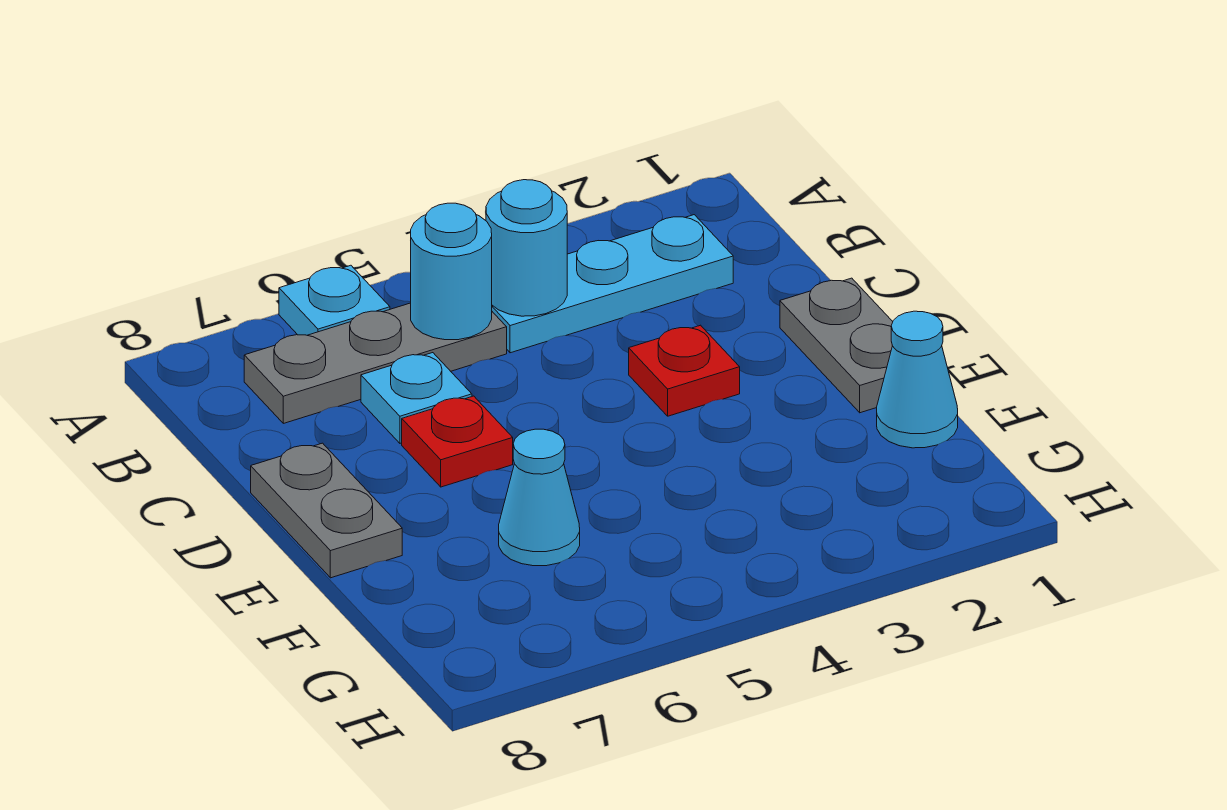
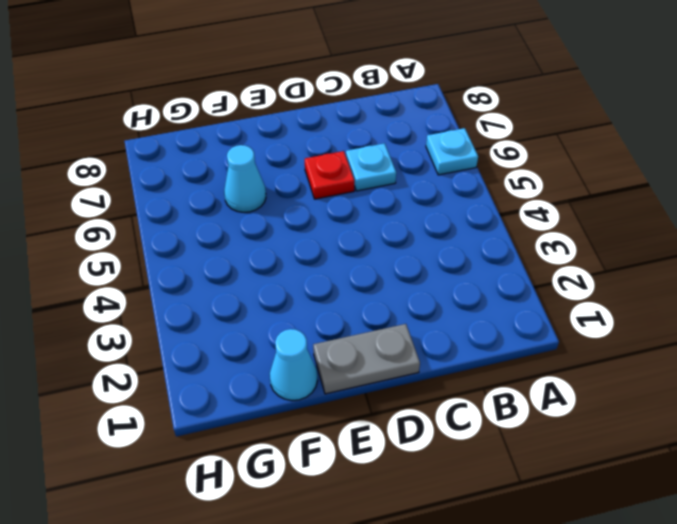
none -> cyan 1x3 plate [492,215,733,353]
none -> grey 1x3 plate [244,303,507,423]
none -> red 1x1 plate [629,325,740,416]

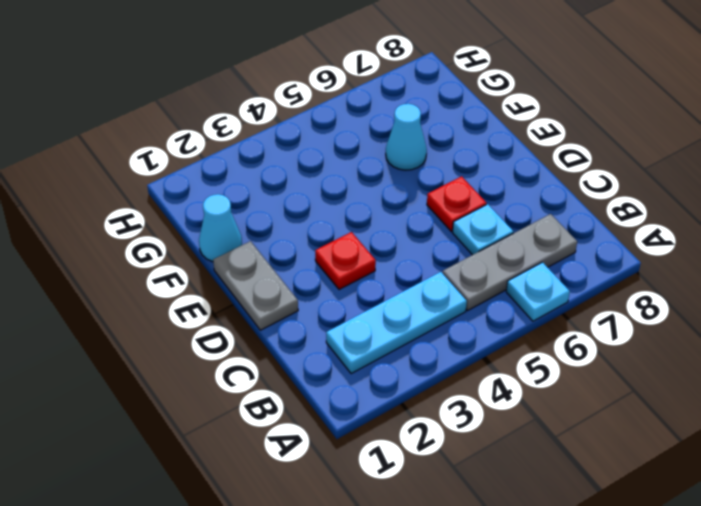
none -> grey 1x2 plate [251,443,402,578]
none -> cyan 1x1 round brick [486,180,567,316]
none -> cyan 1x1 round brick [411,203,492,340]

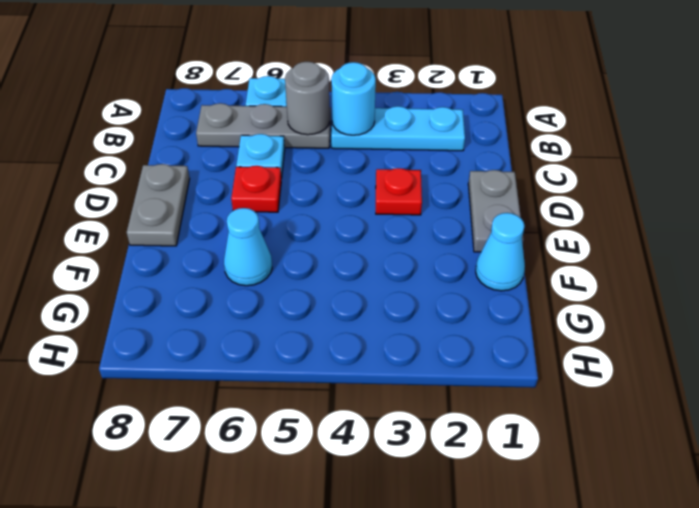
grey 1x1 round brick [285,62,330,135] -> cyan 1x1 round brick [411,203,492,340]

